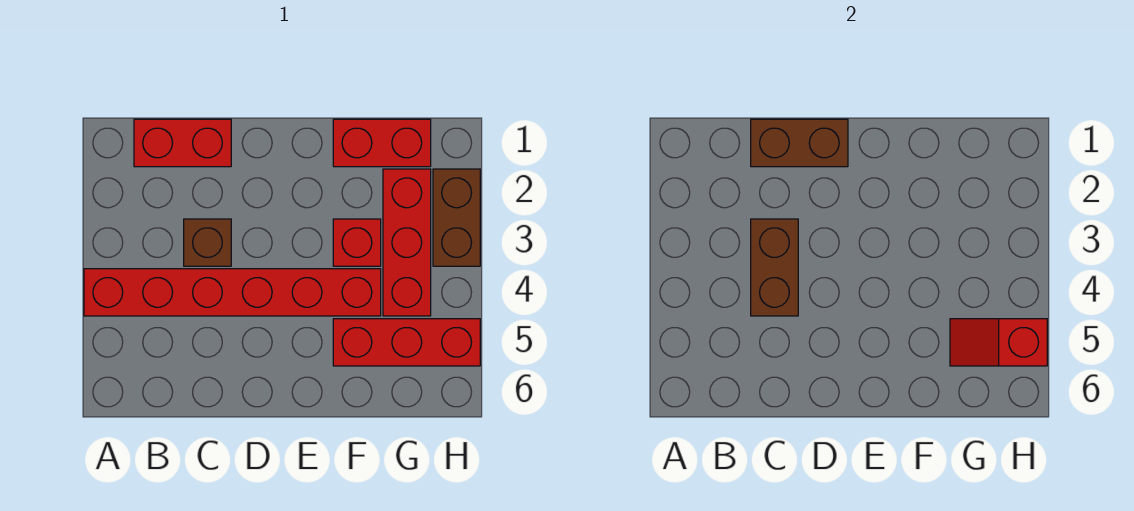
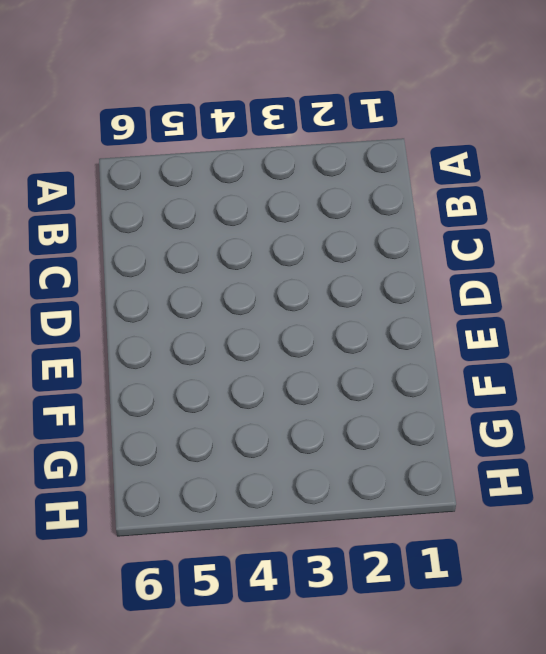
none -> red 1x6 brick [84,269,381,316]
none -> red 1x2 brick [134,119,231,167]

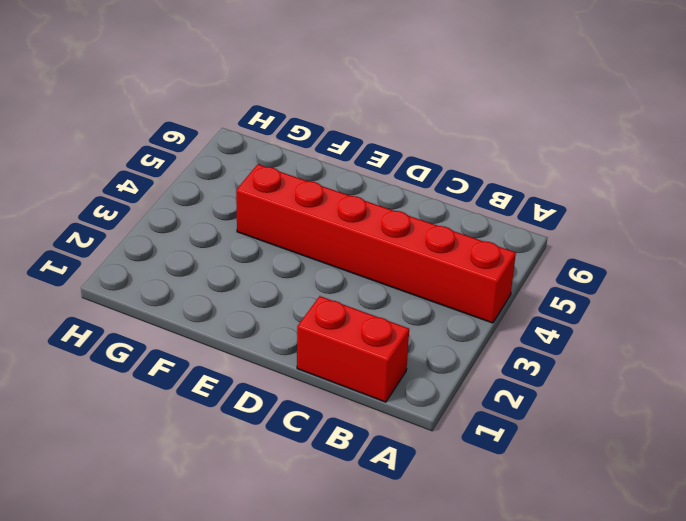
none -> brown 1x1 brick [184,219,231,266]
none -> red 1x2 brick [333,119,431,167]

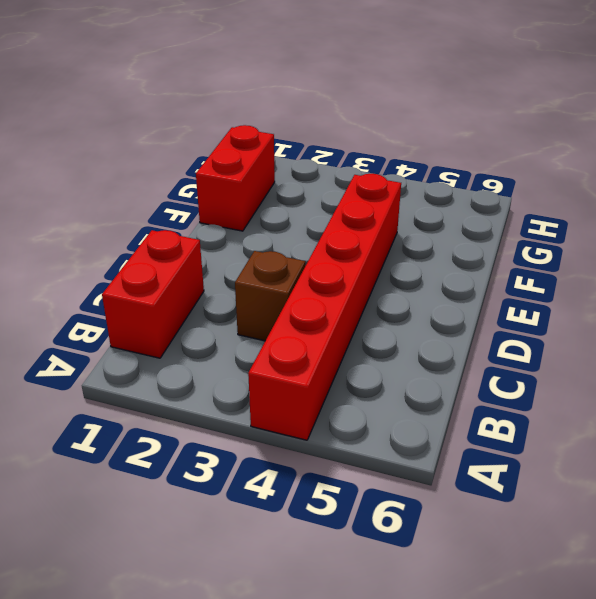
none -> red 1x1 brick [333,219,381,266]
none -> red 1x3 brick [333,319,480,366]

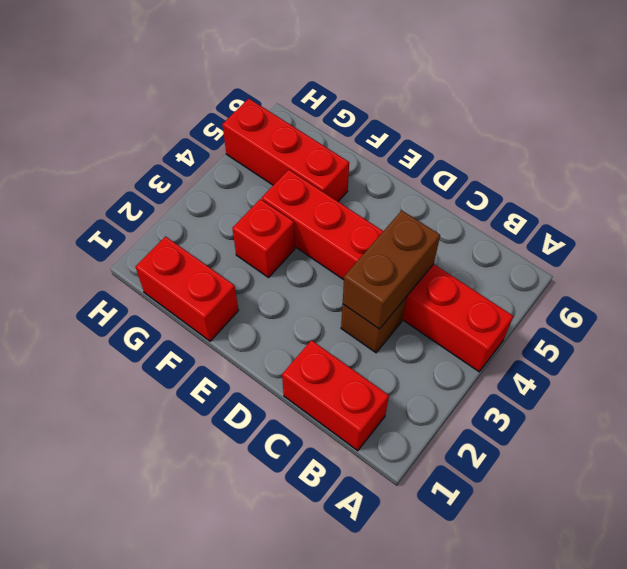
none -> red 1x3 brick [383,169,431,316]
none -> brown 1x2 brick [433,169,480,266]

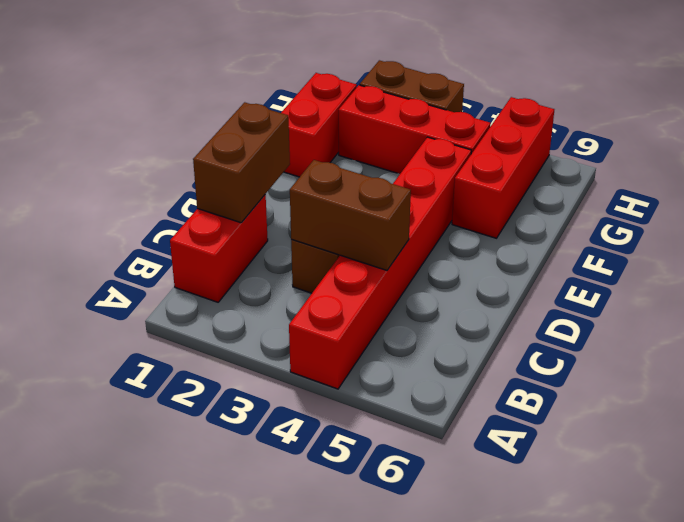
none -> red 1x1 brick [333,219,381,266]
none -> red 1x2 slope [950,319,1047,366]

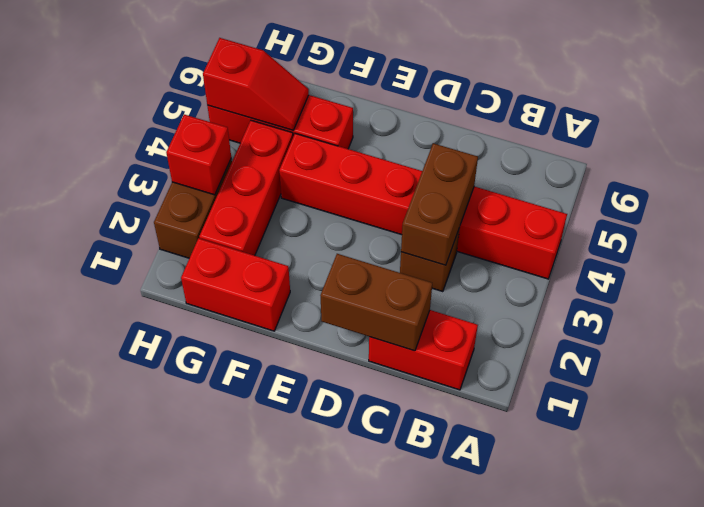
red 1x1 brick [166,115,231,195] -> red 1x1 brick moved to [333,219,381,266]

